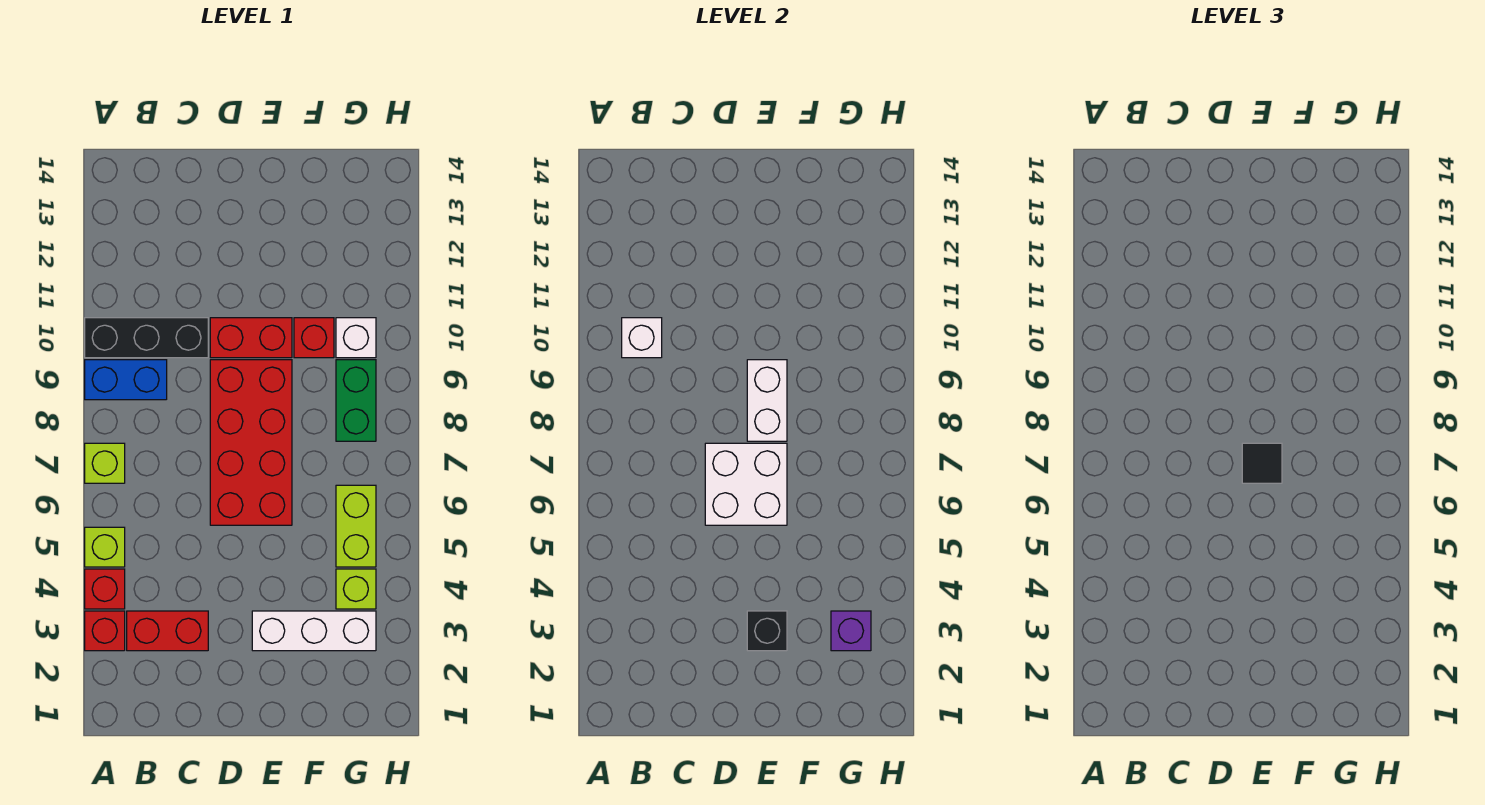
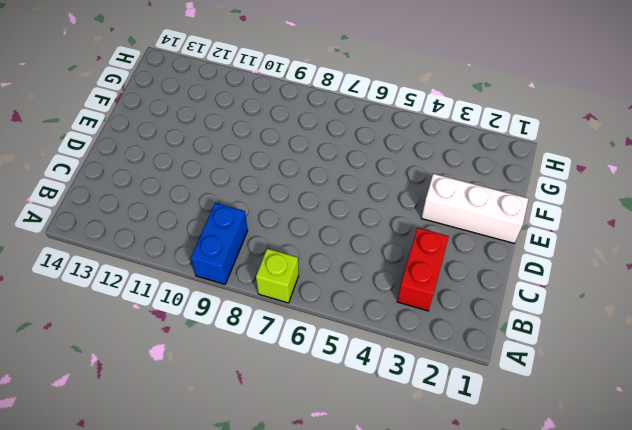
white 1x3 brick [422,174,529,243] -> white 1x3 brick turned to [252,611,376,651]
none -> red 1x1 brick [85,611,125,651]
none -> red 1x1 brick [85,569,125,609]
none -> lime 1x1 brick [85,527,125,567]

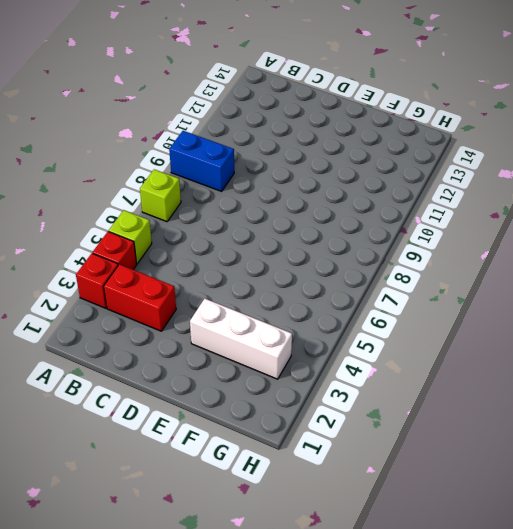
none -> black 1x3 brick [85,318,208,358]
none -> red 2x4 brick [210,360,292,525]
none -> red 1x2 brick [210,318,292,358]

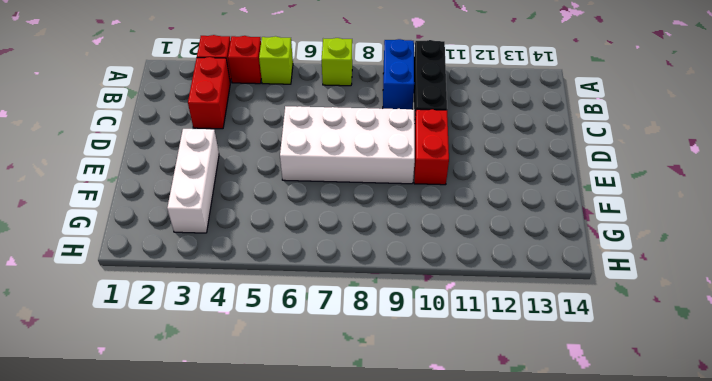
white 2x4 brick [280,106,415,184] -> red 2x4 brick [210,360,292,525]
none -> red 1x1 brick [294,318,334,358]
none -> lime 1x1 brick [336,569,376,609]
none -> lime 1x2 brick [336,485,376,567]

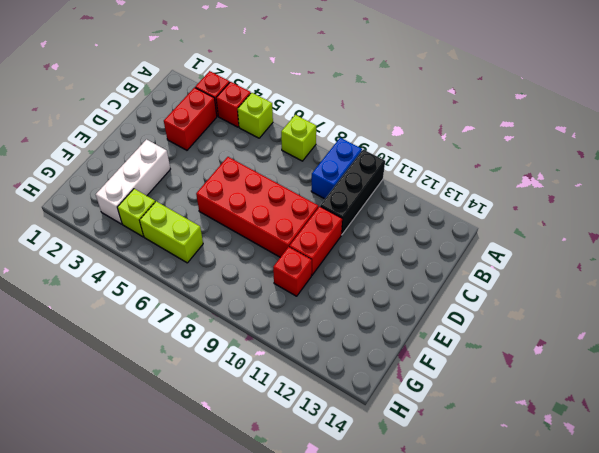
none -> green 1x2 brick [336,360,376,441]
none -> white 1x1 brick [336,318,376,358]
none -> white 1x1 brick [622,318,662,358]

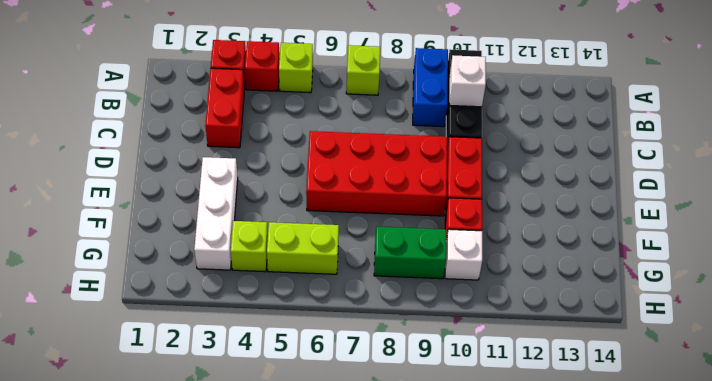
none -> white 2x2 brick [705,443,787,525]
none -> black 1x1 brick [747,611,787,651]
none -> white 1x2 brick [747,360,787,441]

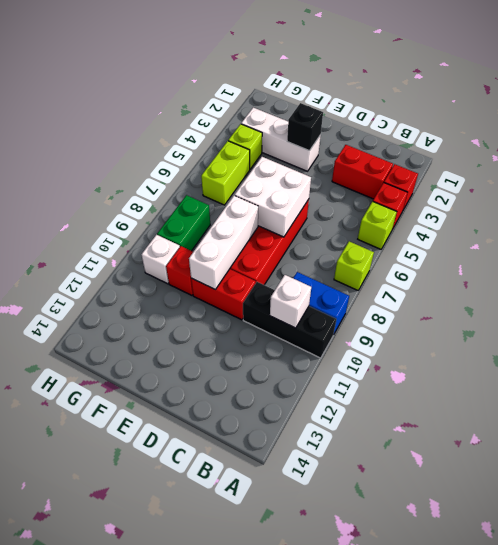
white 1x3 brick [189,196,258,289] -> white 1x2 brick [747,360,787,441]
none -> purple 1x1 brick [831,611,871,651]
none -> black 1x1 tile [1242,443,1282,483]

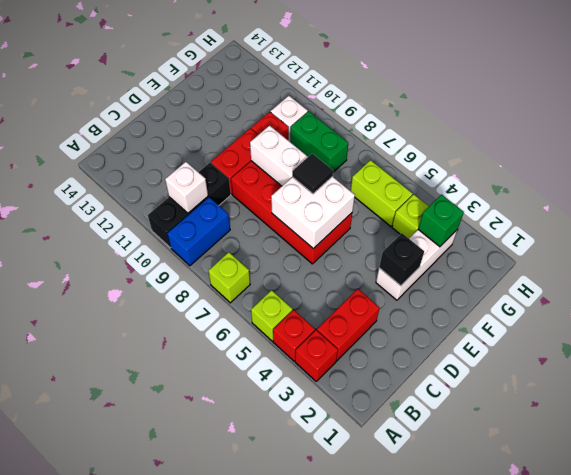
green 1x1 brick [418,195,464,247] -> purple 1x1 brick [831,611,871,651]

